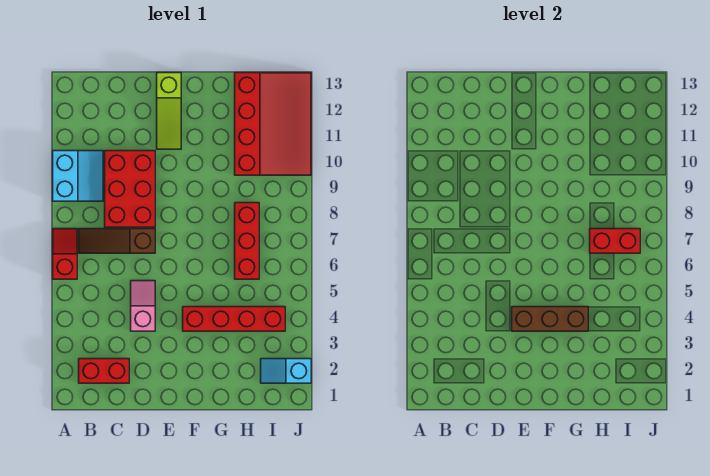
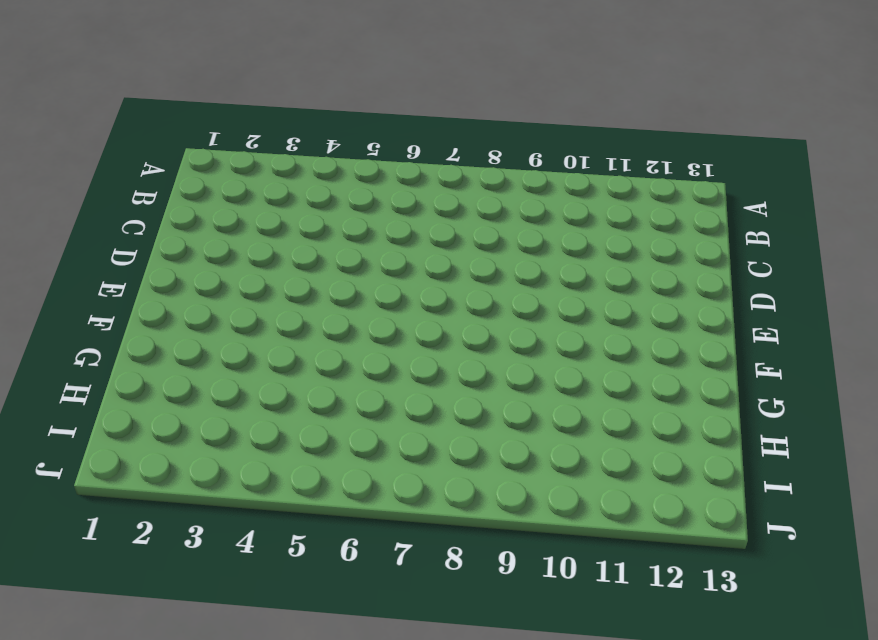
none -> red 1x2 slope [53,229,77,279]
none -> cyan 2x2 slope [53,151,103,201]
none -> red 1x2 brick [79,359,129,383]

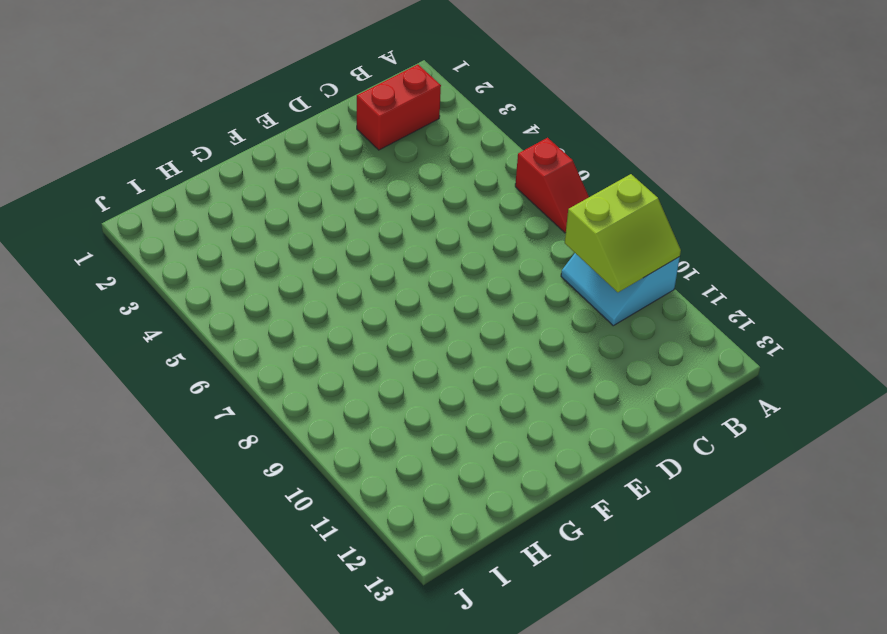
lime 2x2 slope [565,174,681,292] -> none
none -> brown 1x3 slope [79,229,155,253]
none -> red 2x3 brick [105,151,155,227]
none -> pink 1x2 slope [131,281,155,331]

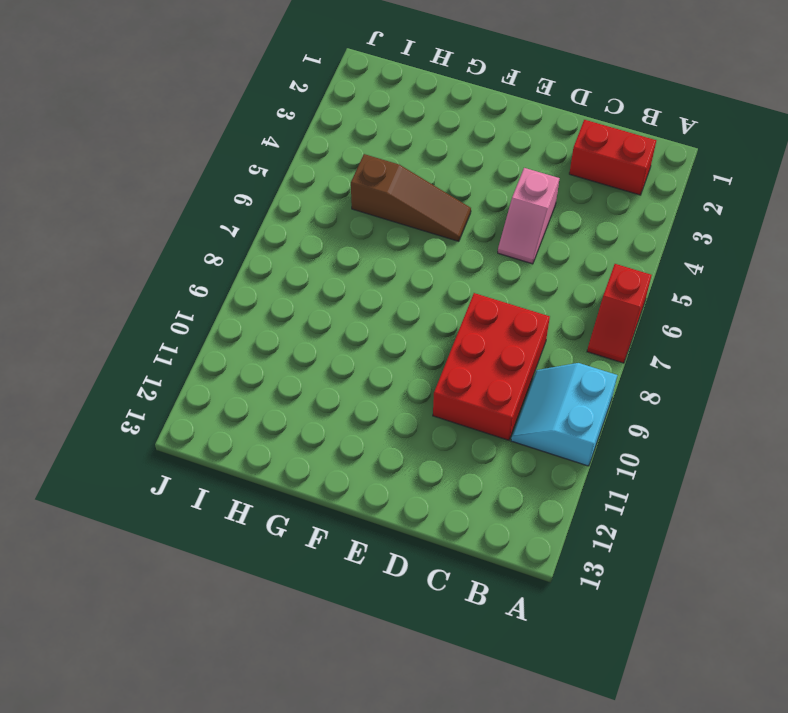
brown 1x3 slope [351,154,471,241] -> brown 1x3 slope moved to [79,229,155,253]
none -> lime 1x3 slope [157,73,181,149]
none -> red 1x4 brick [183,307,285,331]
none -> red 1x3 brick [235,203,259,279]

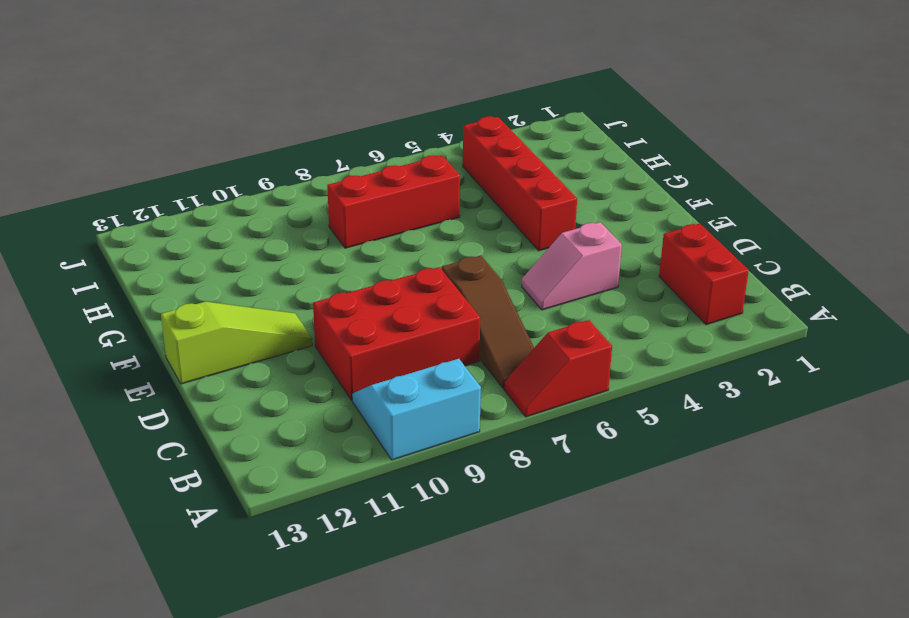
none -> red 3x4 slope [235,73,311,175]
none -> cyan 1x2 slope [261,359,311,383]
none -> brown 1x3 brick [512,307,588,331]

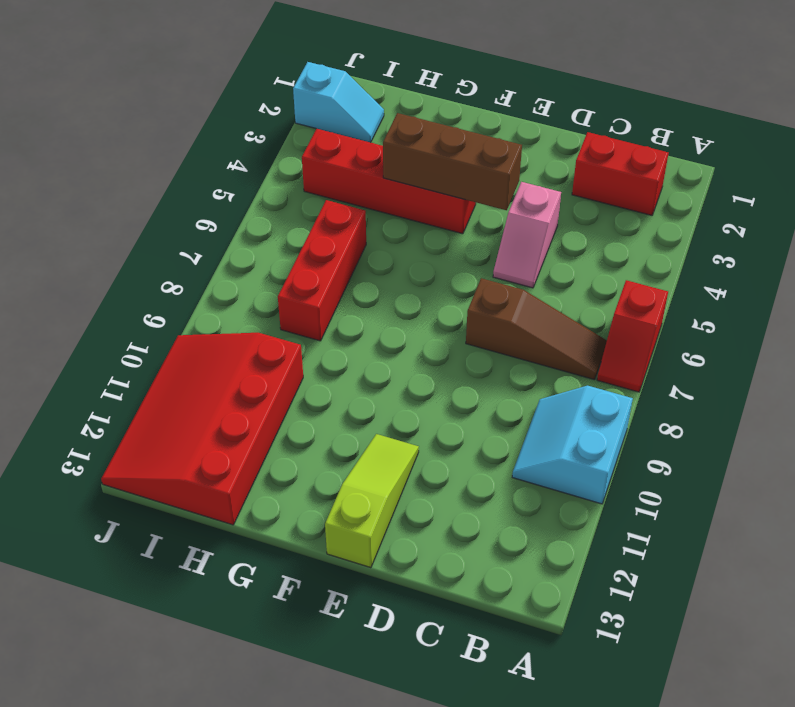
none -> red 2x3 brick [105,151,155,227]
none -> red 1x2 brick [590,229,640,253]

